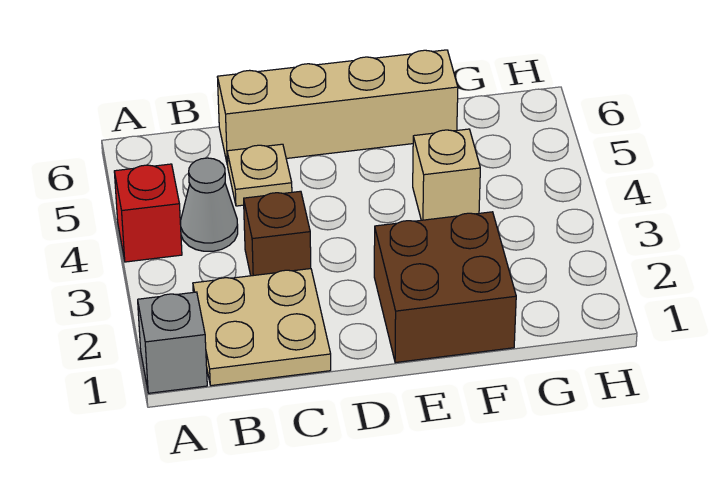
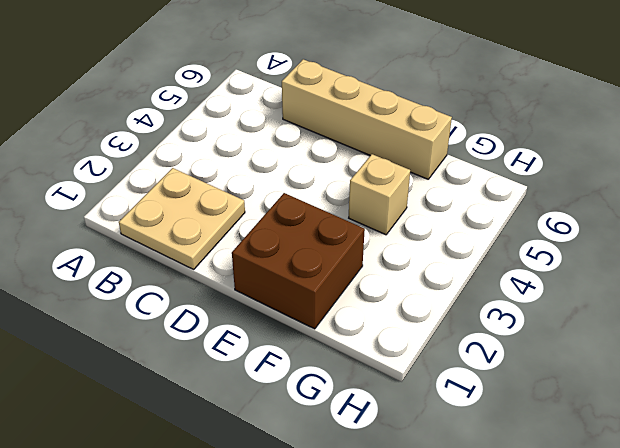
none -> grey 1x1 brick [138,292,207,393]
none -> red 1x1 brick [114,164,182,262]

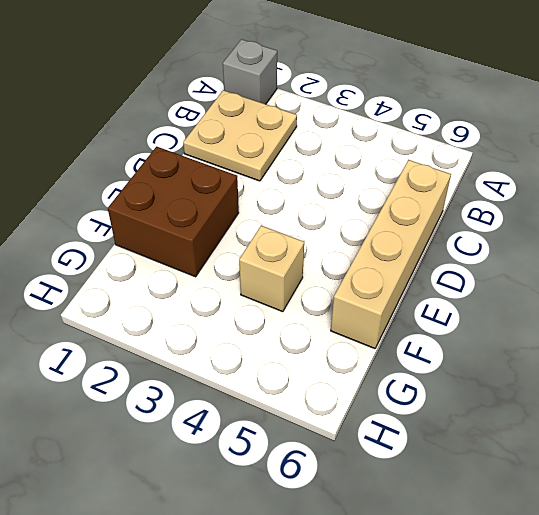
none -> red 1x1 brick [114,164,182,262]
none -> grey 1x1 cone [181,158,238,251]

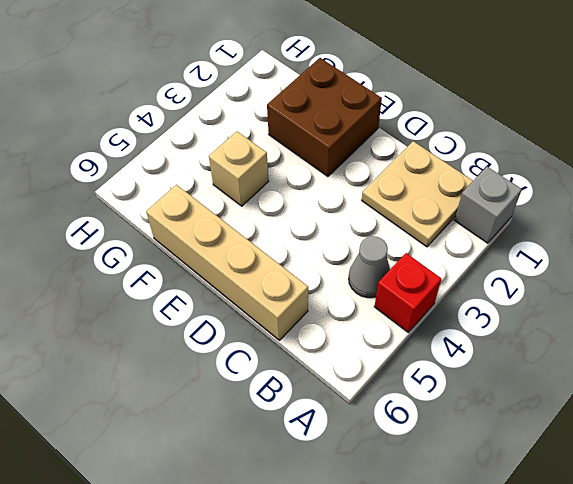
none -> brown 1x1 brick [244,191,311,276]
none -> tan 1x1 plate [227,144,292,206]

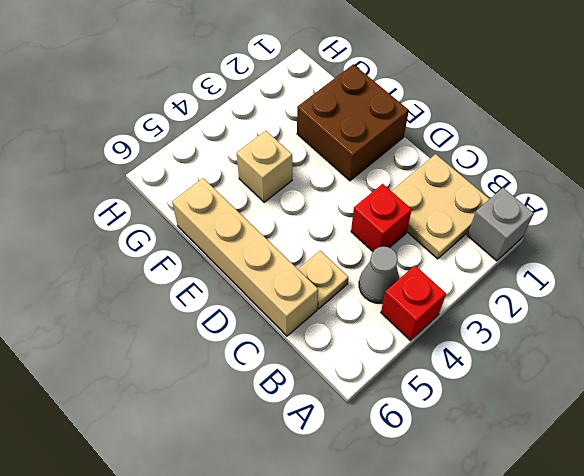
red 1x1 brick [351,184,412,251] -> brown 1x1 brick [244,191,311,276]

